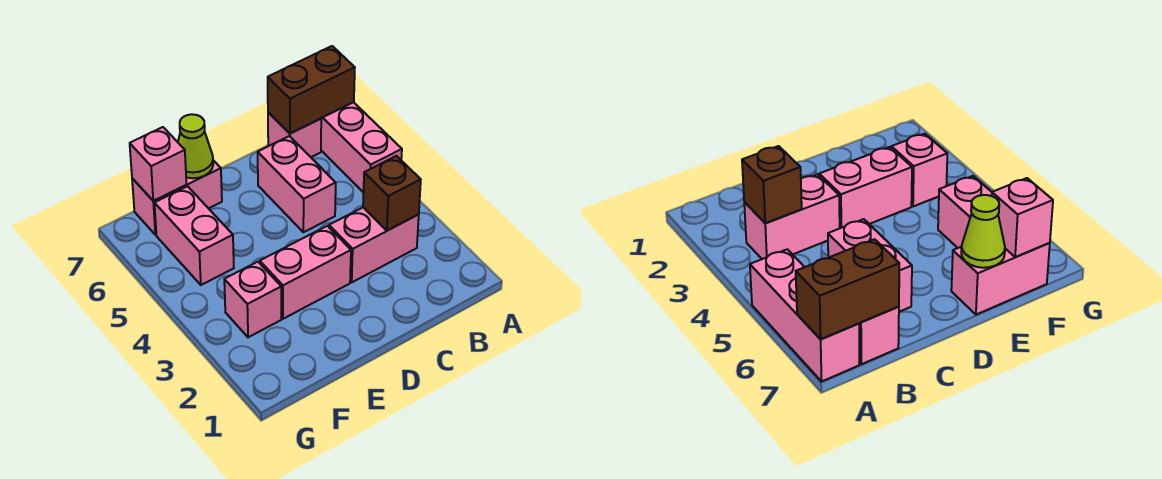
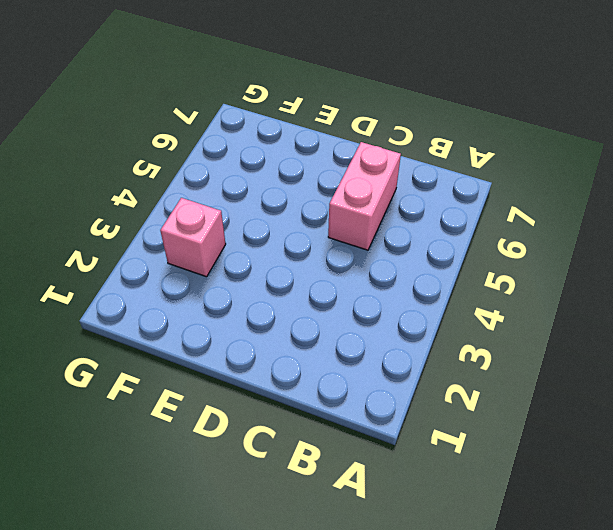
none -> pink 1x3 brick [321,102,402,192]
none -> pink 1x2 brick [329,207,419,282]
none -> pink 1x1 brick [268,112,321,157]

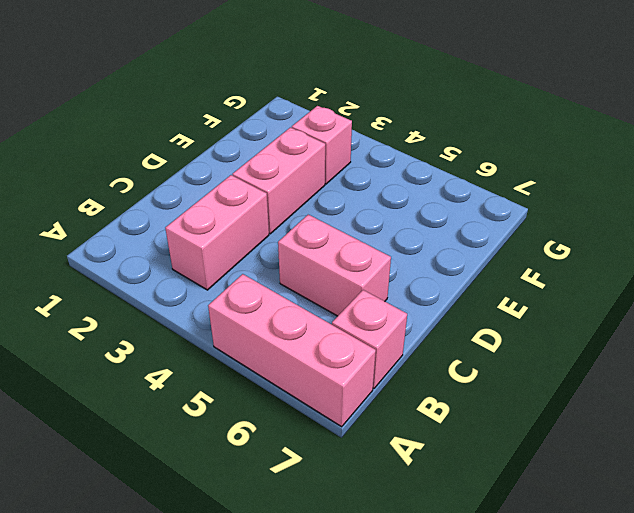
none -> pink 1x2 brick [132,160,222,235]
none -> pink 1x2 brick [154,186,234,285]
none -> brown 1x2 brick [268,46,355,134]

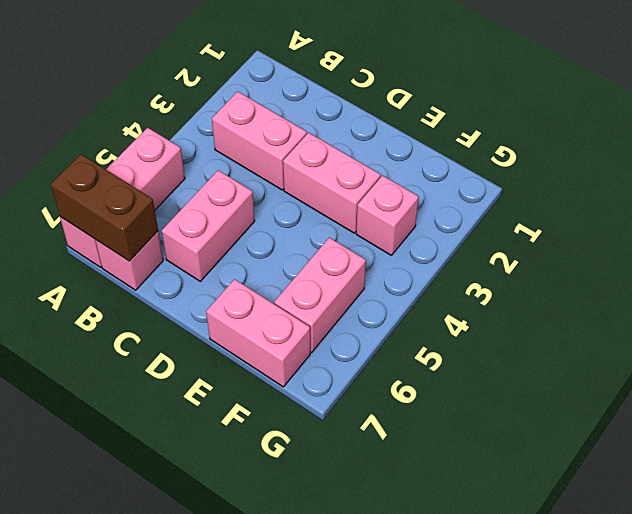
none -> brown 1x1 brick [363,156,421,231]
none -> lime 1x1 cone [178,114,213,178]
none -> pink 1x1 brick [130,127,186,201]

